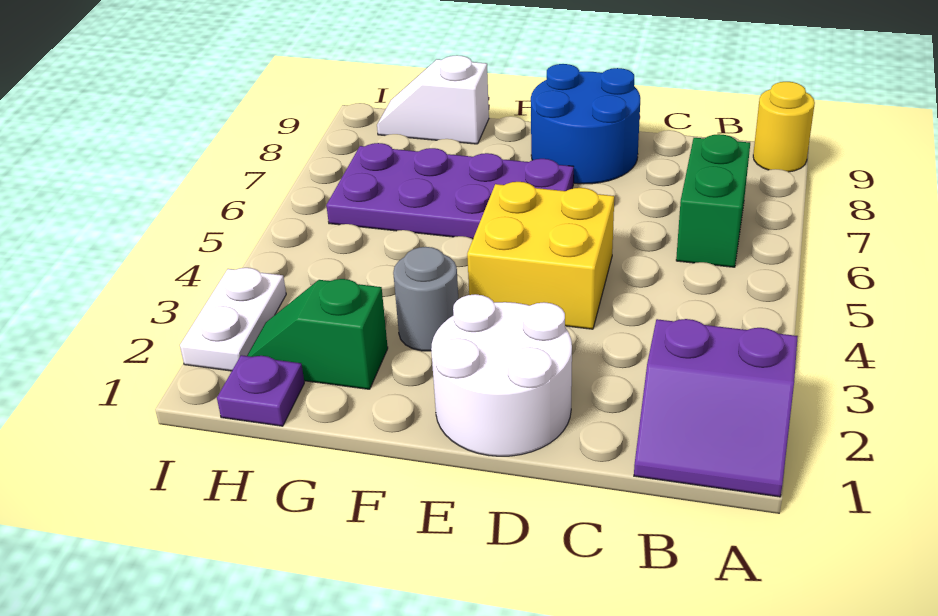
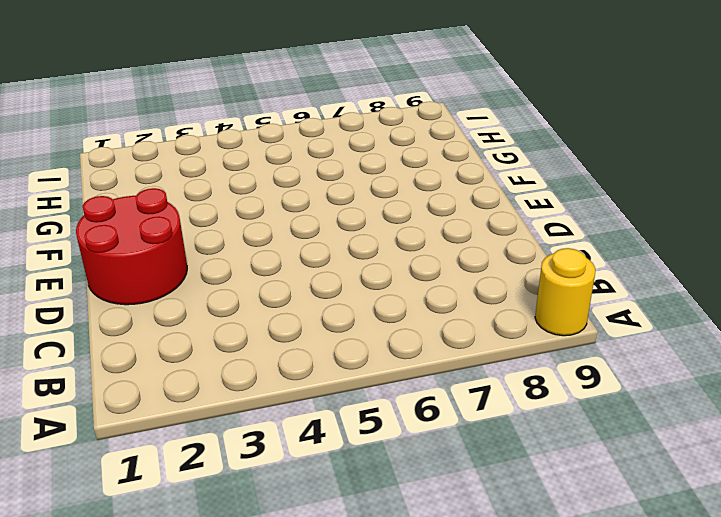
red 2x2 round brick [76,188,187,305] -> white 2x2 round brick [431,294,572,456]
none -> purple 2x2 slope [634,319,798,497]
none -> green 1x2 brick [676,134,750,267]
none -> yellow 2x2 brick [467,182,614,329]

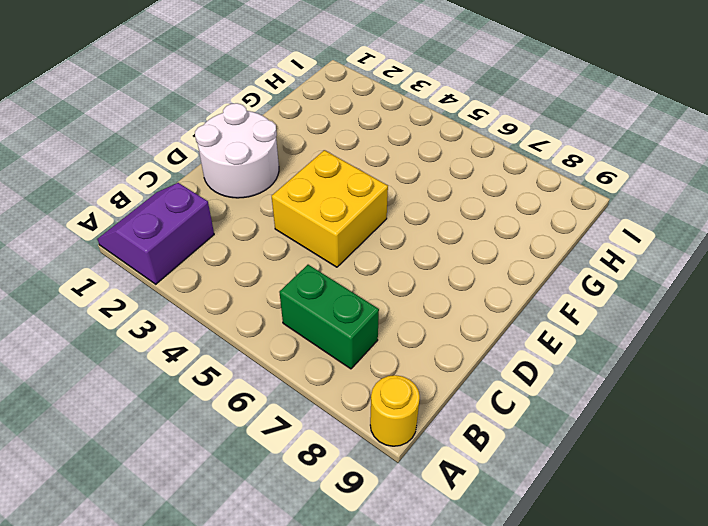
none -> blue 2x2 round brick [531,64,640,184]
none -> purple 2x4 plate [326,143,574,239]
none -> grey 1x1 round brick [393,247,458,351]

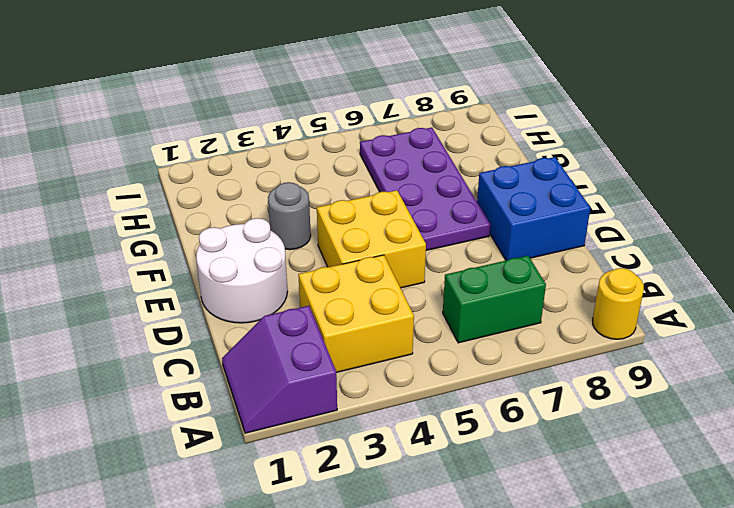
yellow 2x2 brick [298,255,414,373] -> none
blue 2x2 brick [477,157,590,260] -> blue 2x2 round brick [531,64,640,184]
none -> green 1x2 slope [247,279,388,389]
none -> white 1x2 slope [377,55,489,144]
none -> purple 1x1 plate [217,355,304,426]

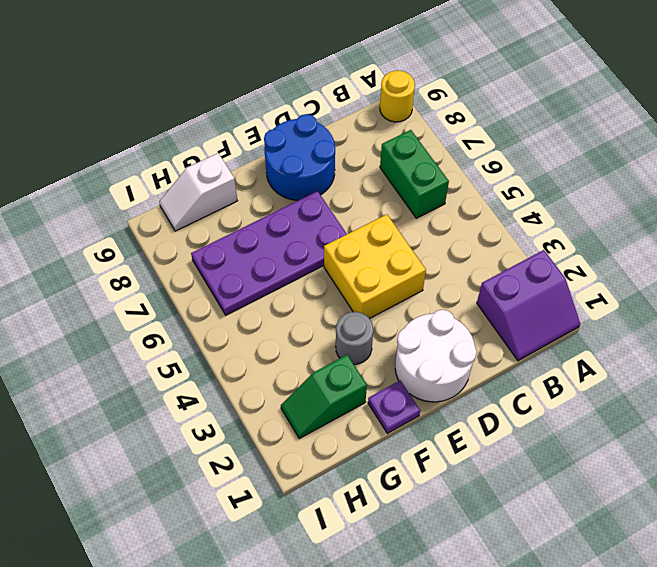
purple 1x1 plate [368,380,420,433] -> purple 1x1 plate moved to [217,355,304,426]
none -> white 1x2 plate [180,268,286,371]

